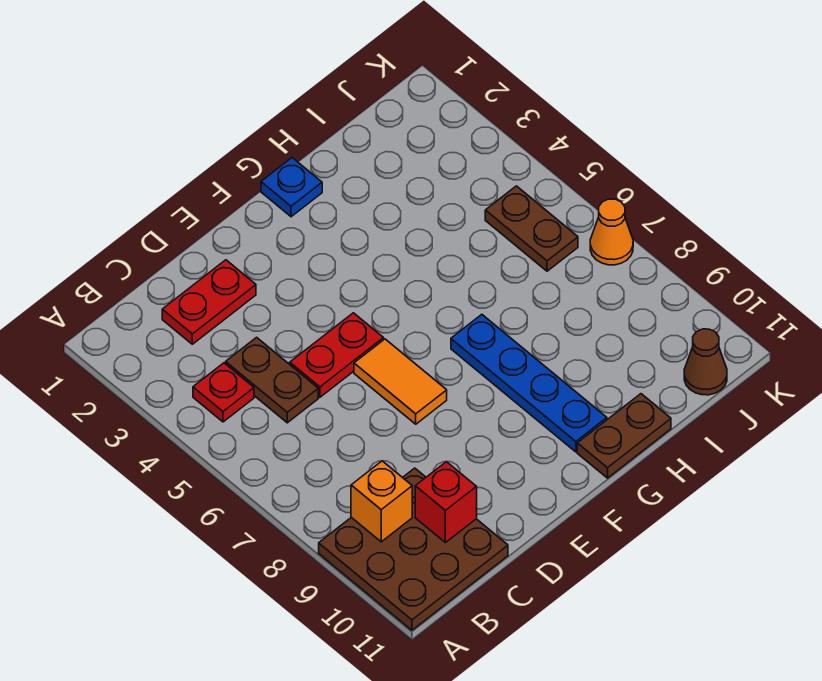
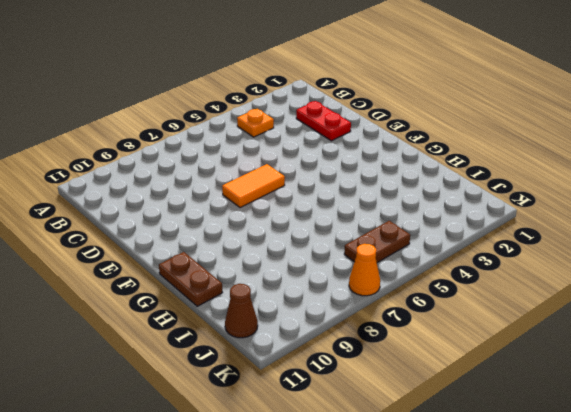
orange 1x1 plate [237,109,274,137] -> red 1x1 plate [193,363,254,422]
none -> brown 3x3 plate [319,468,508,630]
none -> brown 1x2 plate [226,337,318,423]
none -> red 1x2 plate [290,313,384,397]

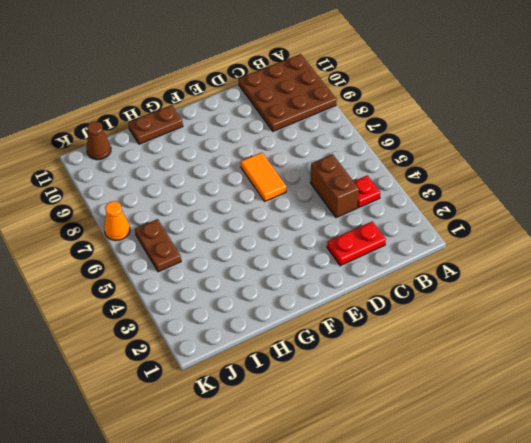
brown 1x2 brick [311,154,359,218] -> brown 1x2 plate [226,337,318,423]
none -> red 1x2 plate [290,313,384,397]
none -> blue 1x1 plate [261,158,322,217]
none -> blue 1x4 plate [451,315,607,452]

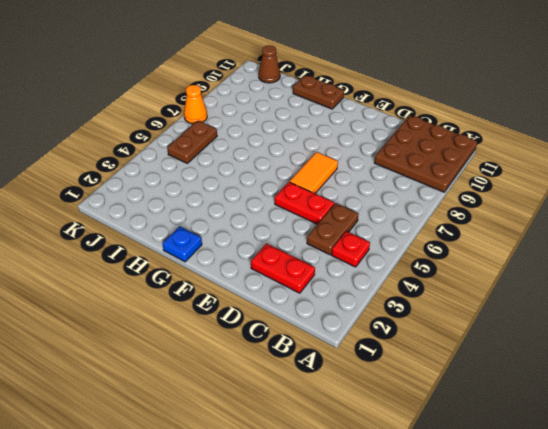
none -> blue 1x4 plate [451,315,607,452]
none -> orange 1x1 brick [351,461,412,542]
none -> red 1x1 brick [415,462,477,543]

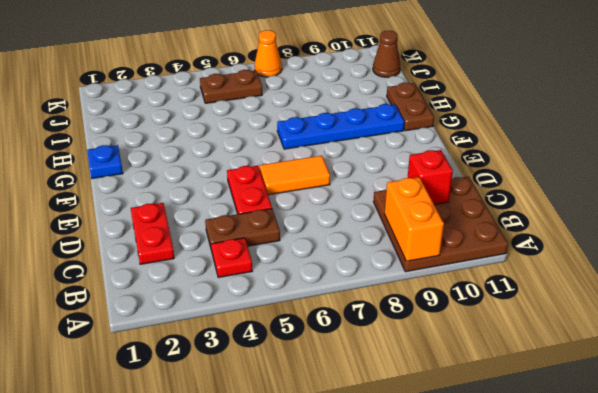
orange 1x2 brick [385,177,444,261] -> orange 1x1 brick [351,461,412,542]

